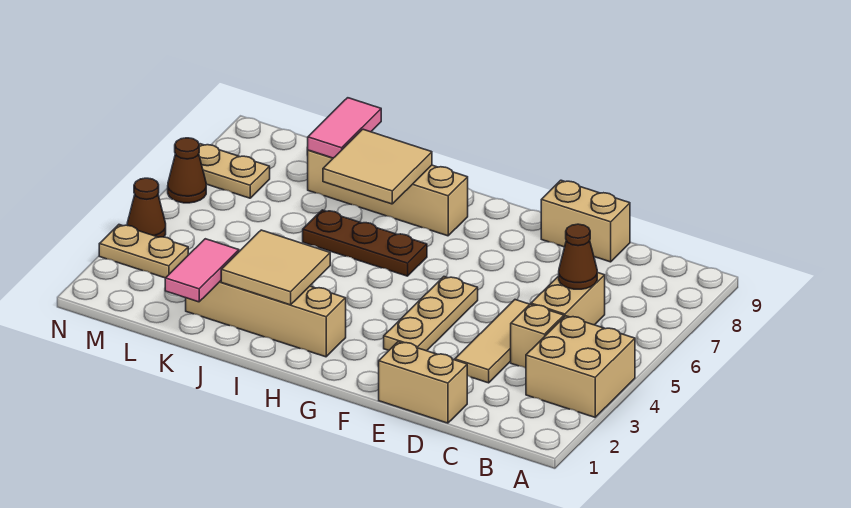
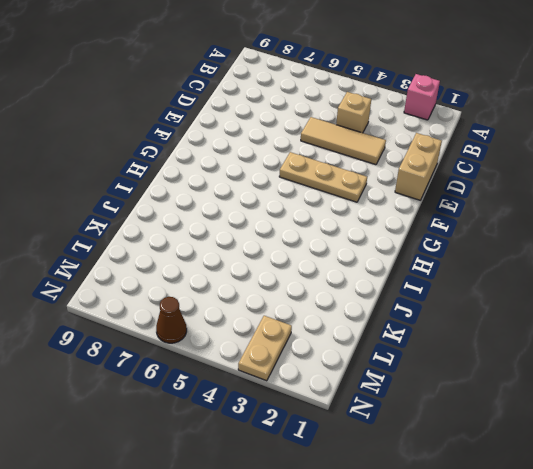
pink 1x1 brick [404,74,440,120] -> none
none -> tan 2x2 brick [526,316,635,417]
none -> tan 1x2 brick [531,272,605,325]
none -> tan 1x2 brick [541,180,630,262]

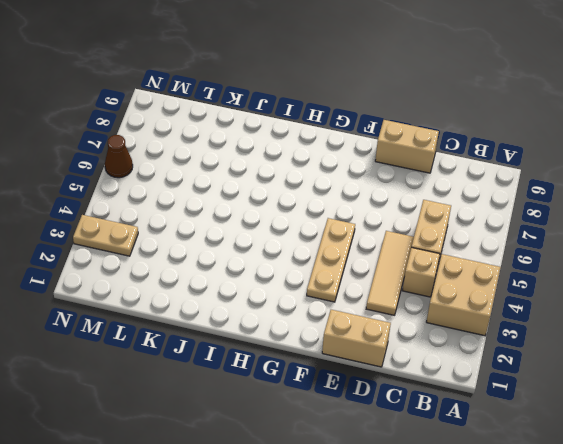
none -> tan 1x4 brick [186,281,346,357]
none -> brown 1x3 plate [303,210,427,276]
none -> tan 1x4 brick [308,150,468,236]

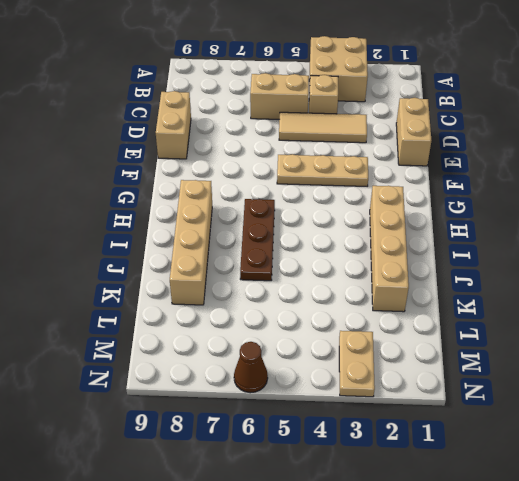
none -> tan 1x2 plate [199,144,270,198]
none -> brown 1x1 cone [127,178,166,237]
none -> brown 1x1 cone [559,224,597,289]

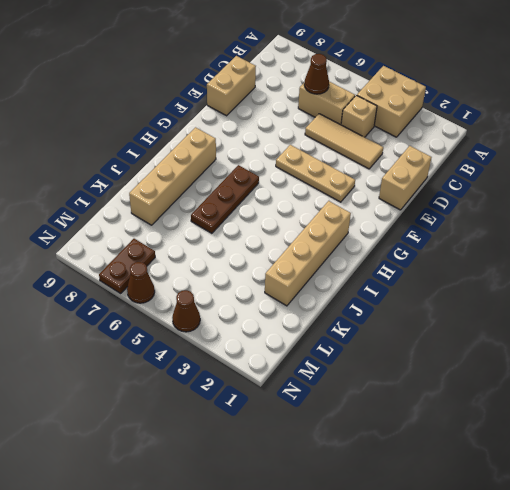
brown 1x2 plate [99,239,155,293] -> tan 1x2 plate [199,144,270,198]
none -> tan 1x2 plate [99,225,188,278]
none -> tan 2x2 tile [221,230,330,305]
none -> tan 2x2 tile [323,129,432,204]

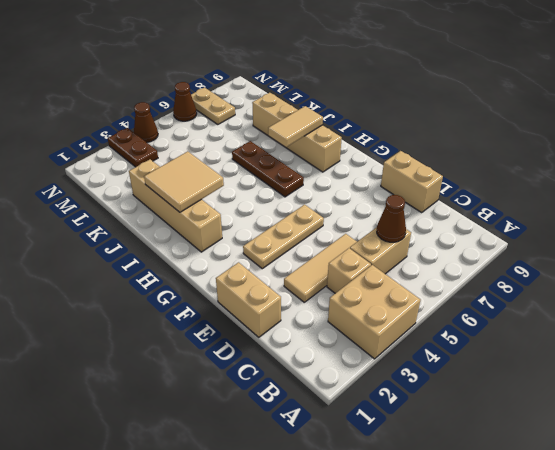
tan 1x2 tile [268,106,323,147] -> tan 2x2 tile [323,129,432,204]
brown 1x2 plate [108,128,158,167] -> tan 1x2 plate [99,225,188,278]
none -> pink 1x2 tile [165,239,239,302]
none -> pink 1x2 tile [308,98,381,158]

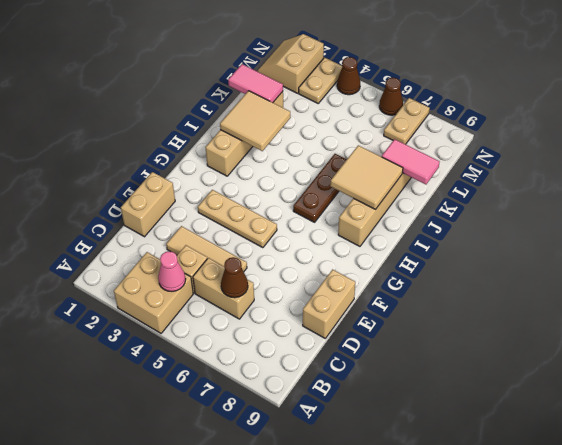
pink 1x1 cone [158,251,186,291] -> none
tan 2x2 slope [258,34,324,93] -> none

